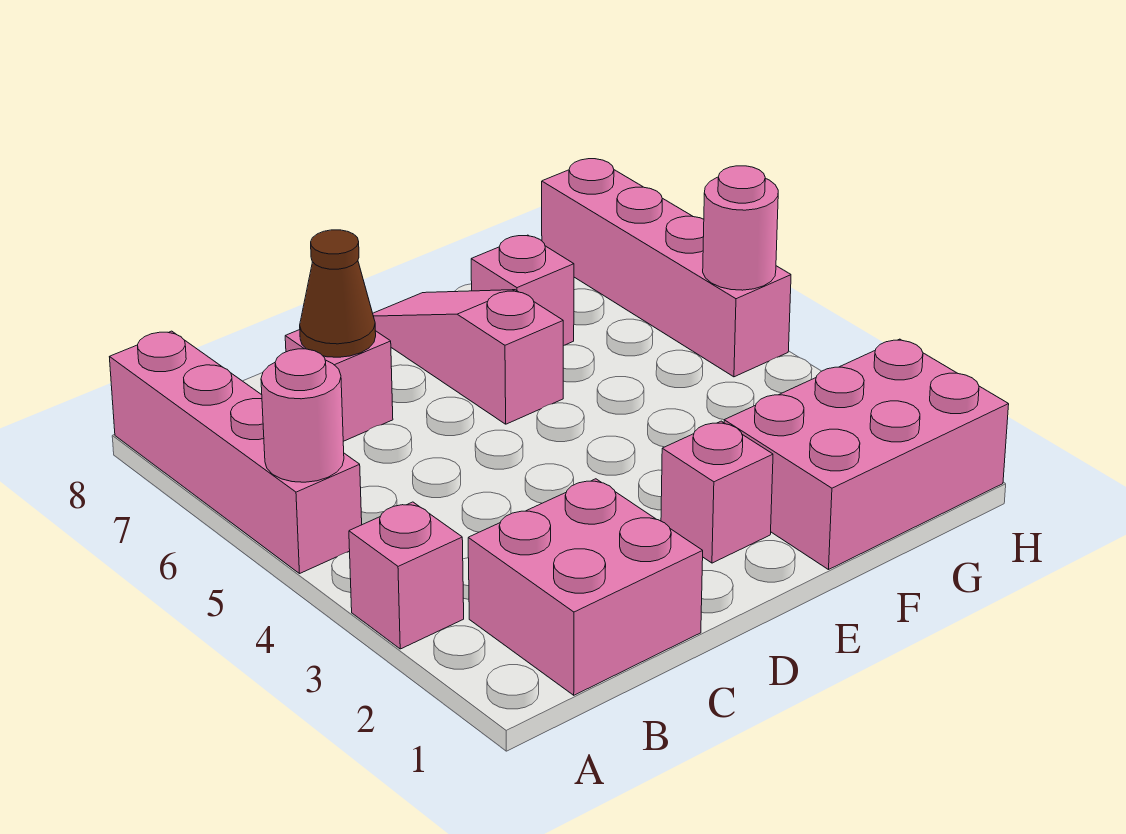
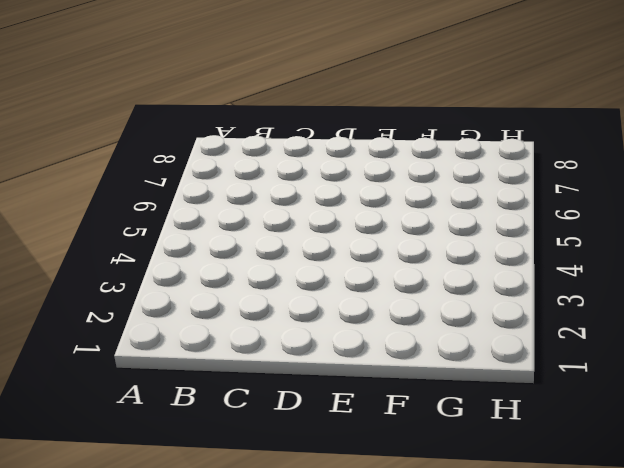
none -> pink 1x1 brick [349,502,464,649]
none -> pink 1x4 brick [110,331,362,573]
none -> pink 2x2 brick [468,479,703,695]

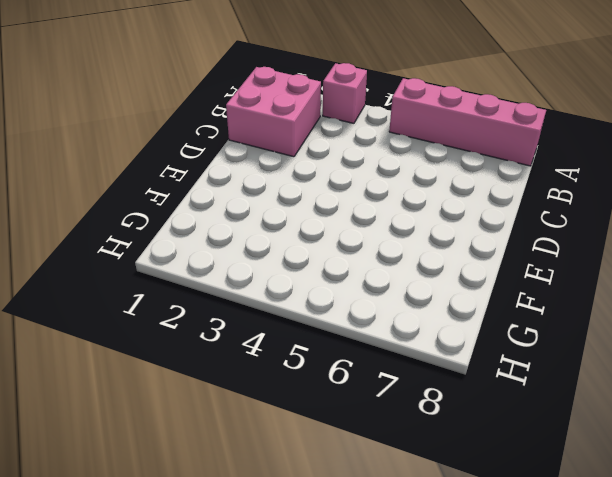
none -> pink 1x1 brick [285,330,393,441]
none -> pink 1x1 brick [661,421,773,563]
none -> pink 1x3 slope [373,290,563,424]

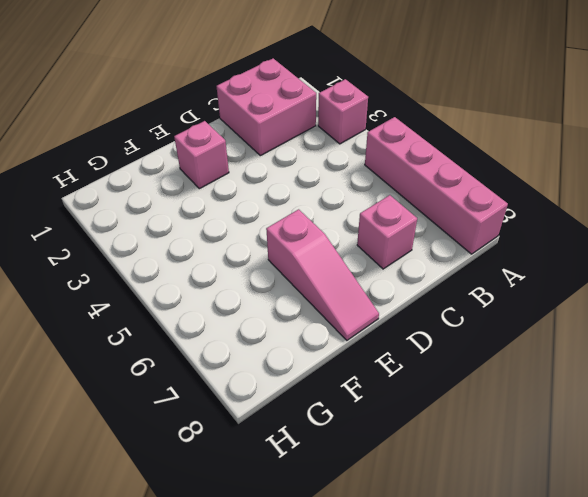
none -> pink 2x3 brick [724,339,1009,570]
none -> pink 1x1 brick [471,235,574,346]
none -> pink 1x4 brick [542,159,791,377]

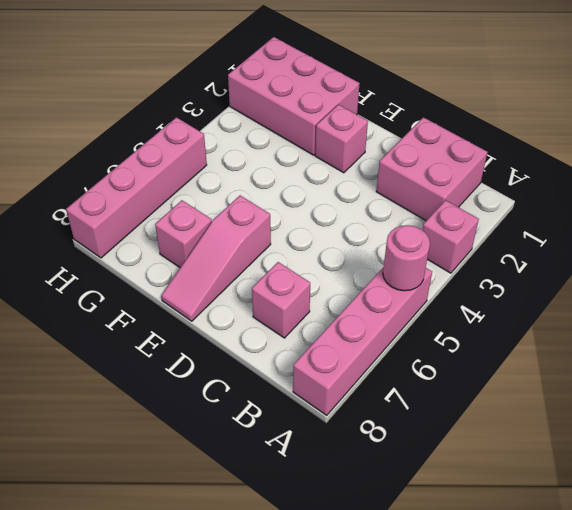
none -> brown 1x1 cone [300,230,376,357]
none -> pink 1x1 round brick [703,166,778,290]

